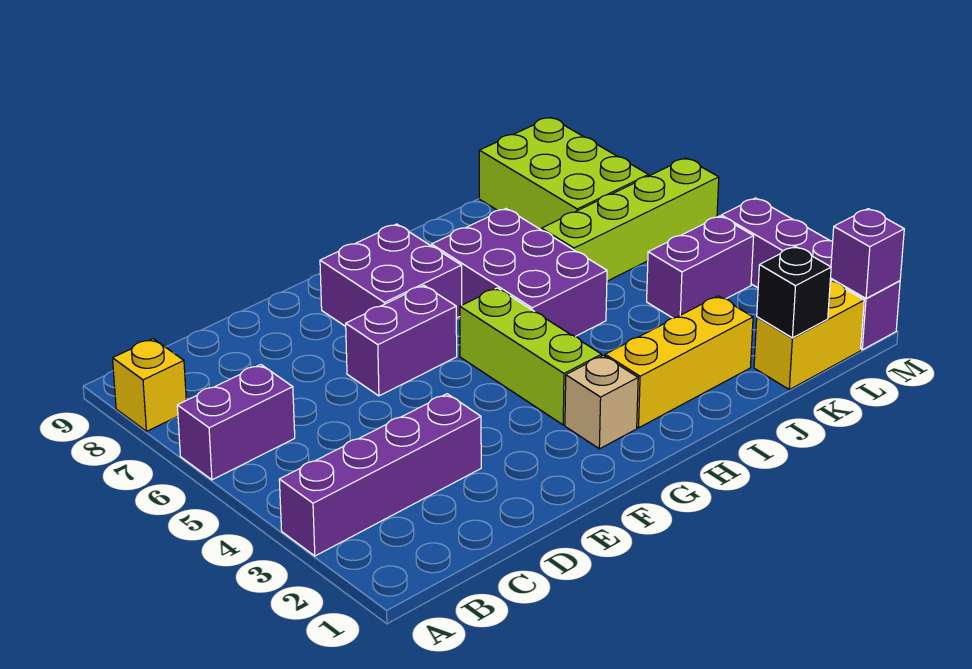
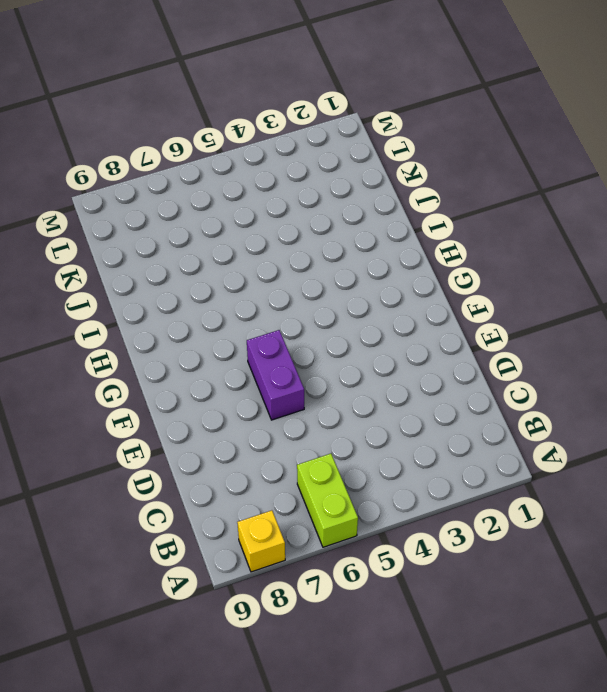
lime 1x2 brick [297,454,358,547] -> purple 1x2 brick [177,365,295,480]
none -> purple 1x4 brick [279,394,481,556]
none -> purple 2x2 brick [320,224,462,327]
none -> tan 1x1 brick [565,355,638,449]

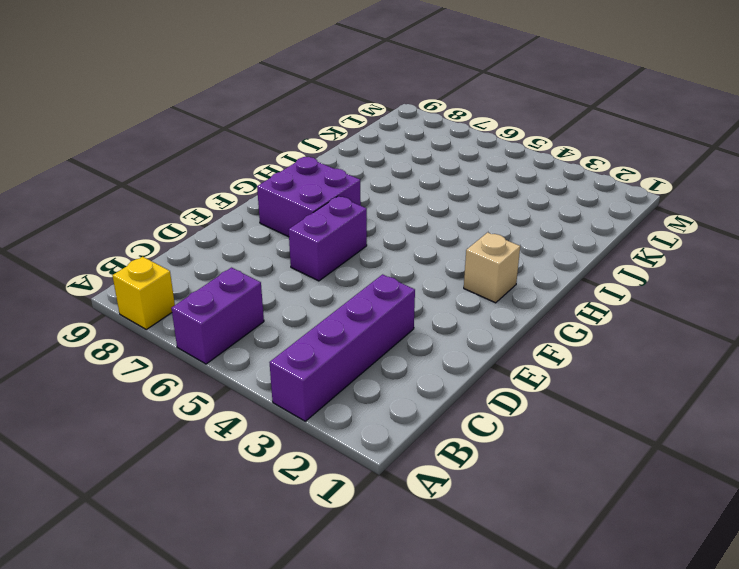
none -> lime 1x3 brick [460,288,602,425]
none -> yellow 1x3 brick [605,296,753,428]
none -> purple 2x3 brick [432,209,607,336]

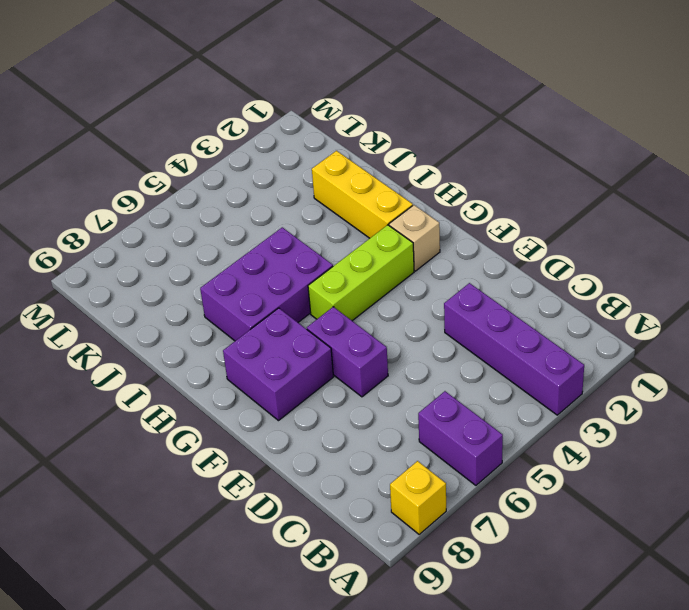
none -> lime 1x4 brick [542,158,719,281]
none -> yellow 1x2 brick [754,280,864,390]
none -> purple 1x2 brick [647,216,754,318]

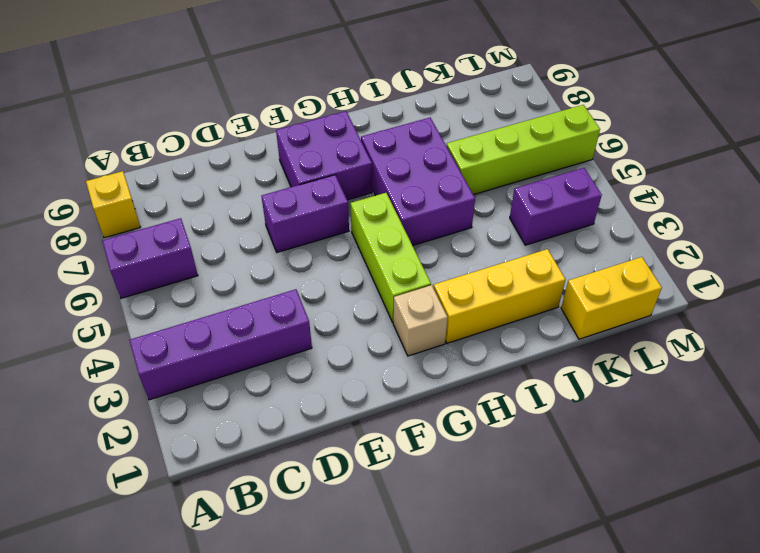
none -> lime 2x3 brick [479,117,649,230]
none -> purple 1x4 brick [721,198,900,350]
none -> black 1x1 brick [757,246,831,338]

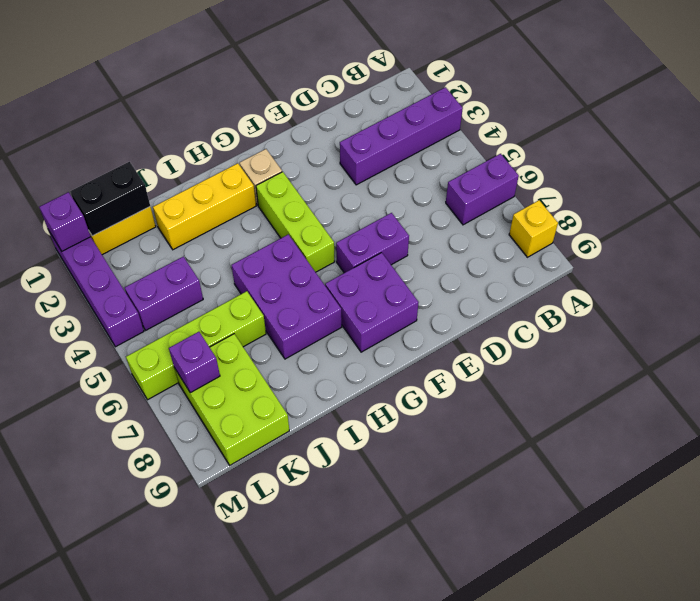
black 1x2 brick [70,162,150,236] -> black 1x1 brick [757,246,831,338]
purple 1x1 brick [169,332,220,393] -> none

